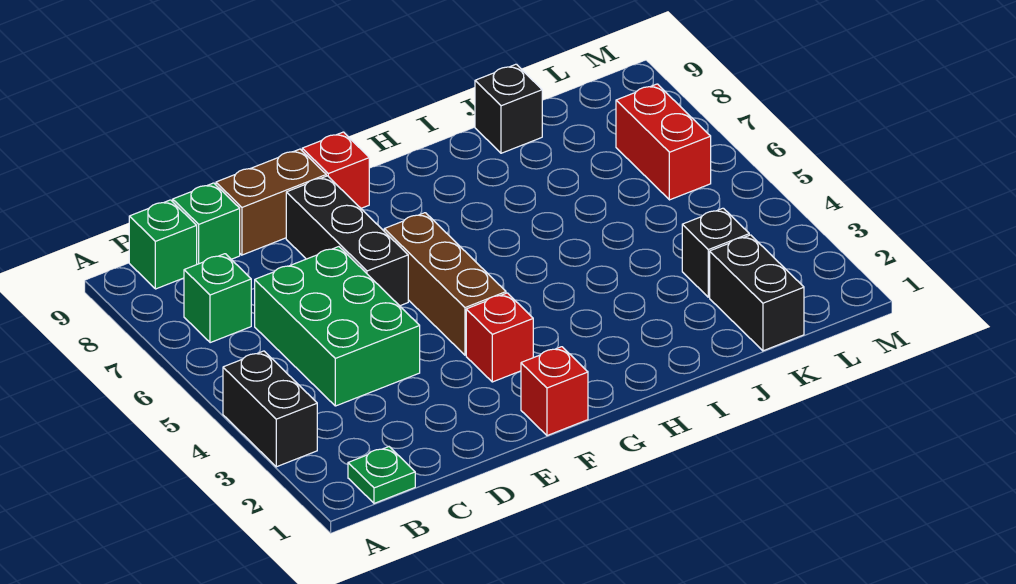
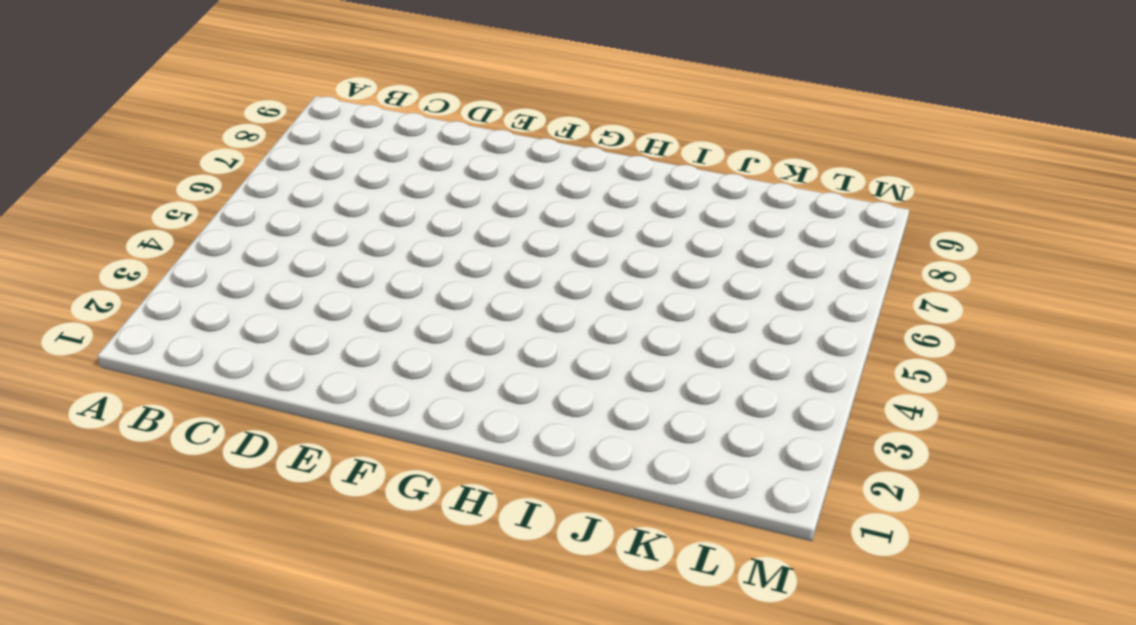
none -> black 1x2 brick [223,351,317,467]
none -> green 1x1 plate [348,447,415,503]
none -> green 1x1 brick [184,254,251,343]

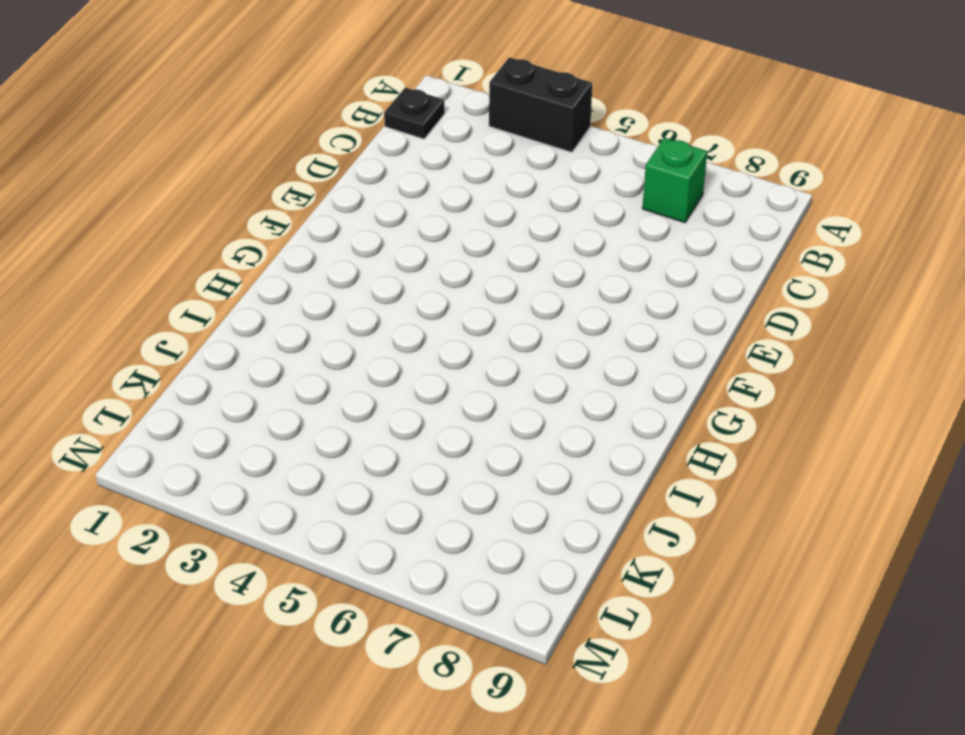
black 1x1 plate [384,88,445,139] -> green 1x1 plate [348,447,415,503]
none -> green 1x1 brick [129,200,197,289]
none -> green 2x3 brick [255,247,420,406]
none -> green 1x1 brick [173,183,240,264]

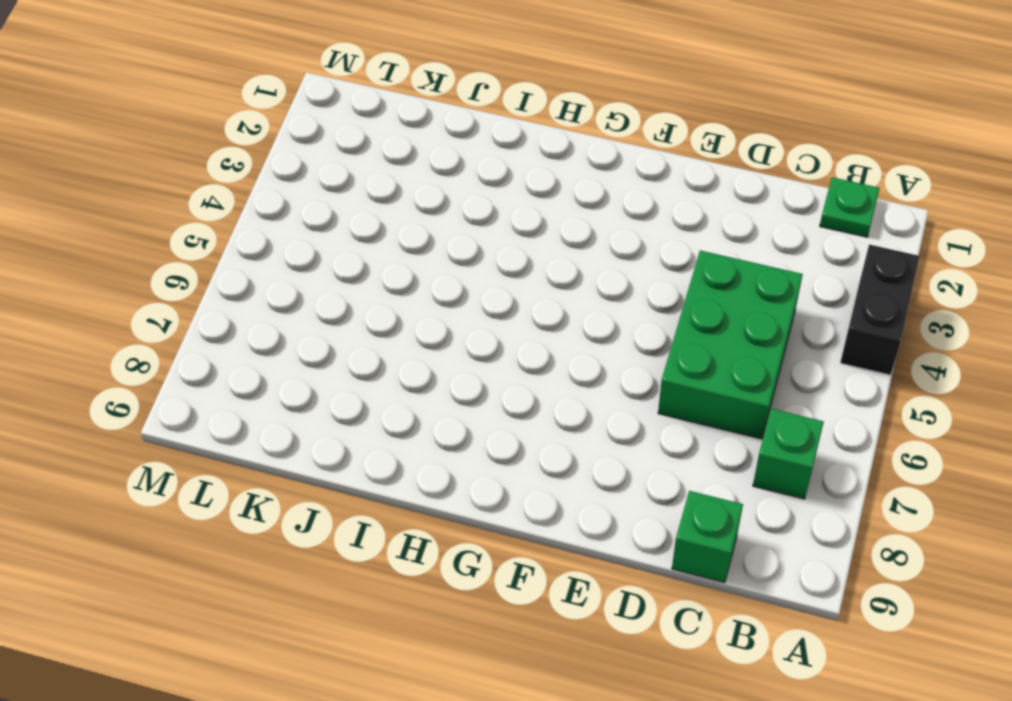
none -> green 1x1 brick [129,200,197,289]
none -> brown 1x2 brick [216,149,326,255]
none -> black 1x3 brick [286,176,408,306]

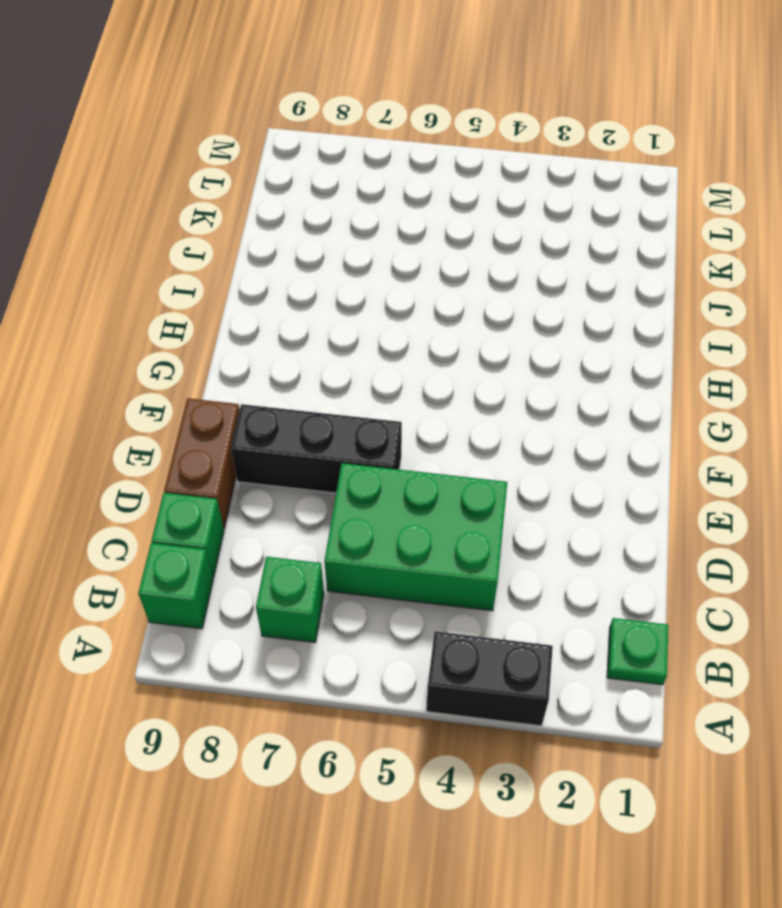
none -> red 1x1 brick [521,347,588,436]
none -> red 1x1 brick [466,293,533,382]
none -> brown 1x3 brick [384,213,506,355]

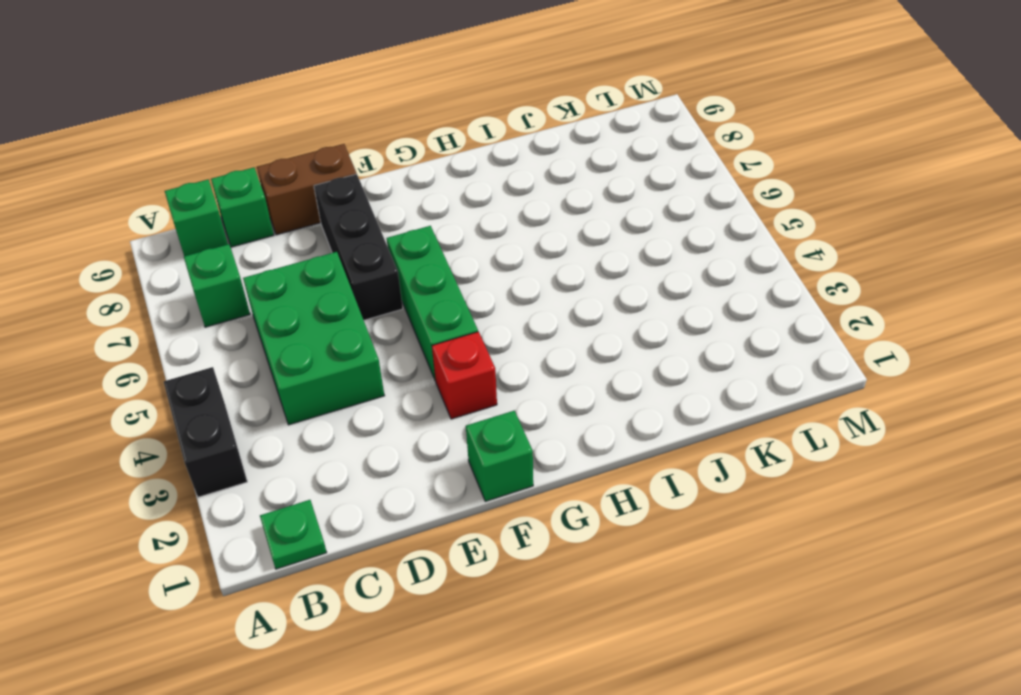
green 1x1 brick [466,411,533,501] -> red 1x1 brick [521,347,588,436]
green 1x3 brick [386,226,478,381] -> brown 1x3 brick [384,213,506,355]
none -> red 1x1 brick [302,132,369,208]
none -> black 1x1 brick [475,64,542,153]
none -> black 1x2 brick [710,235,804,351]

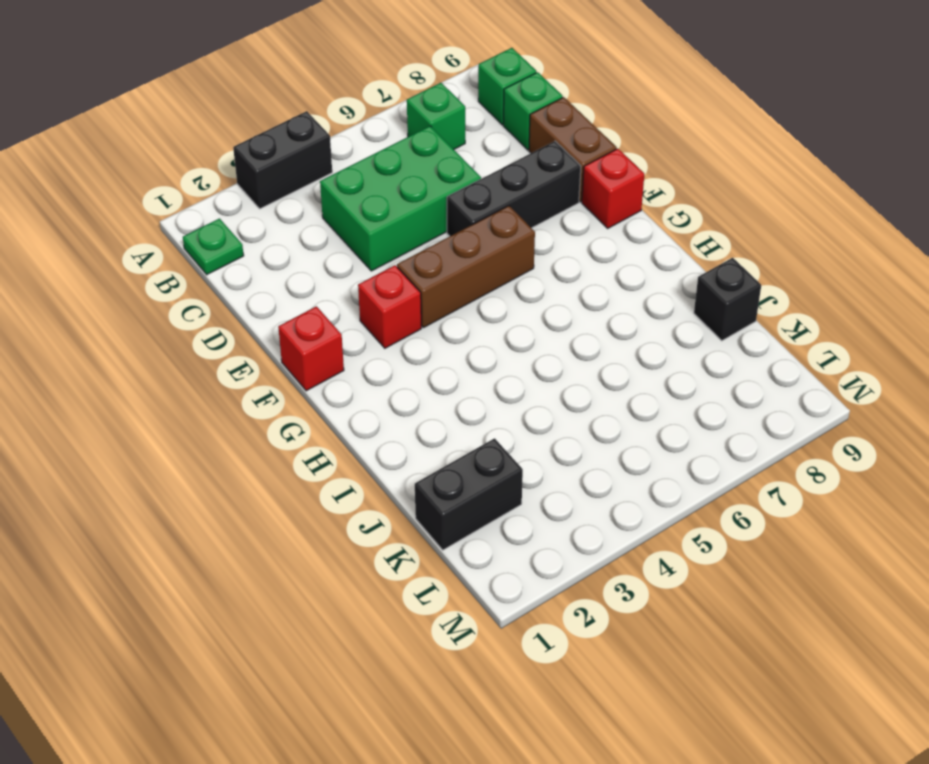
none -> black 1x1 brick [682,208,749,297]
none -> red 1x2 brick [616,84,711,200]

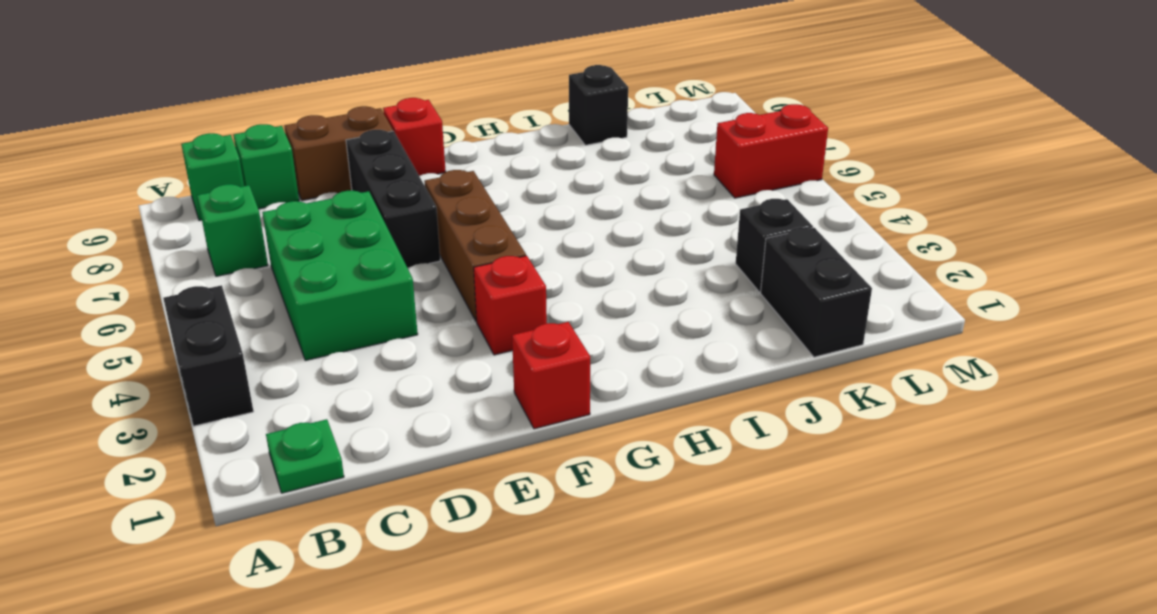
red 1x2 brick [714,104,828,198] -> red 1x2 brick turned to [616,84,711,200]

